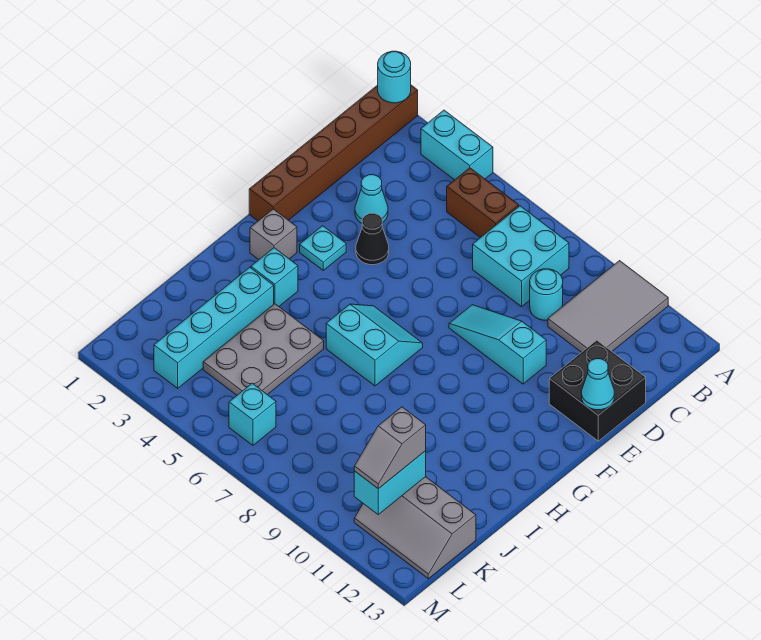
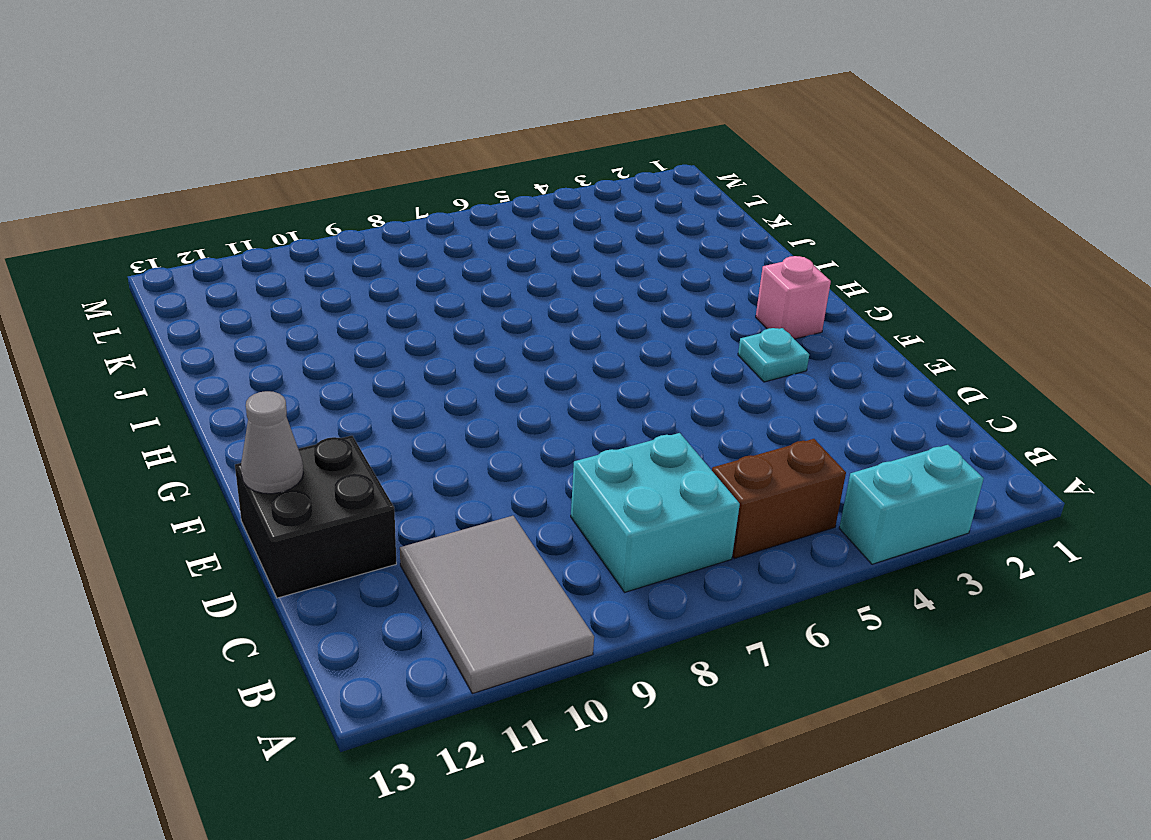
grey 1x1 cone [241,391,303,494] -> cyan 1x1 cone [582,359,614,410]
pink 1x1 brick [756,256,831,339] -> grey 1x1 brick [250,209,297,260]
none -> brown 1x6 brick [249,85,418,221]
none -> cyan 1x1 round brick [530,269,563,320]
none -> cyan 1x1 cone [355,175,388,223]

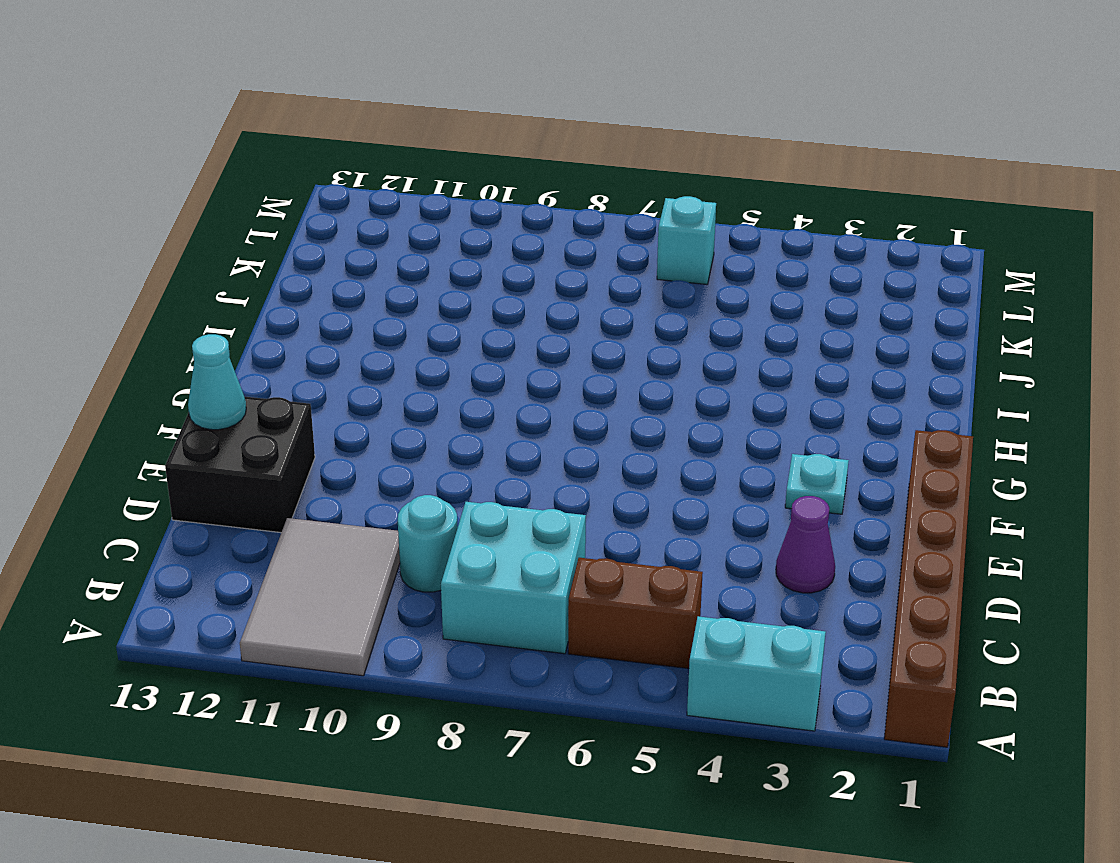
purple 1x1 cone [776,496,835,593] -> cyan 1x1 cone [355,175,388,223]
none -> black 1x1 cone [356,213,389,265]
none -> cyan 1x3 slope [449,305,546,384]
none -> grey 1x1 brick [250,209,297,260]

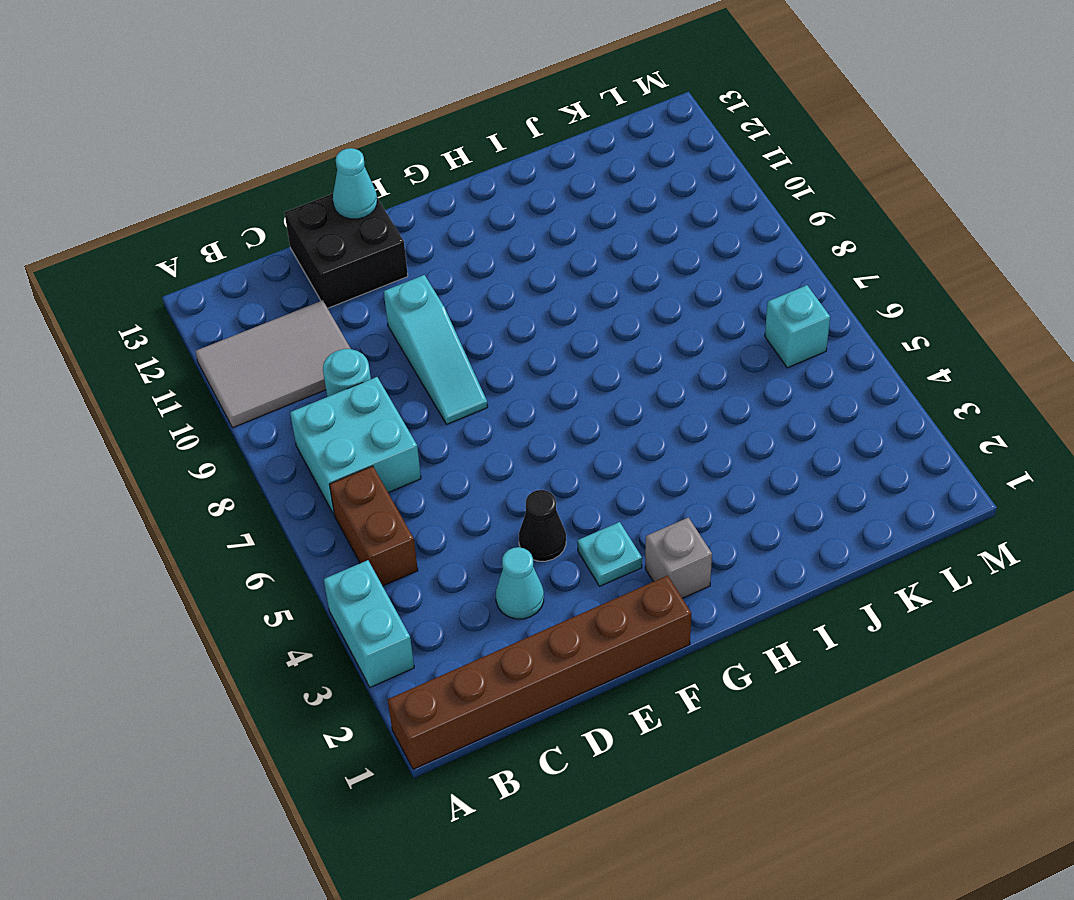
none -> cyan 2x2 slope [326,304,423,386]
none -> cyan 1x1 brick [251,248,298,306]
none -> cyan 1x4 brick [154,267,274,388]

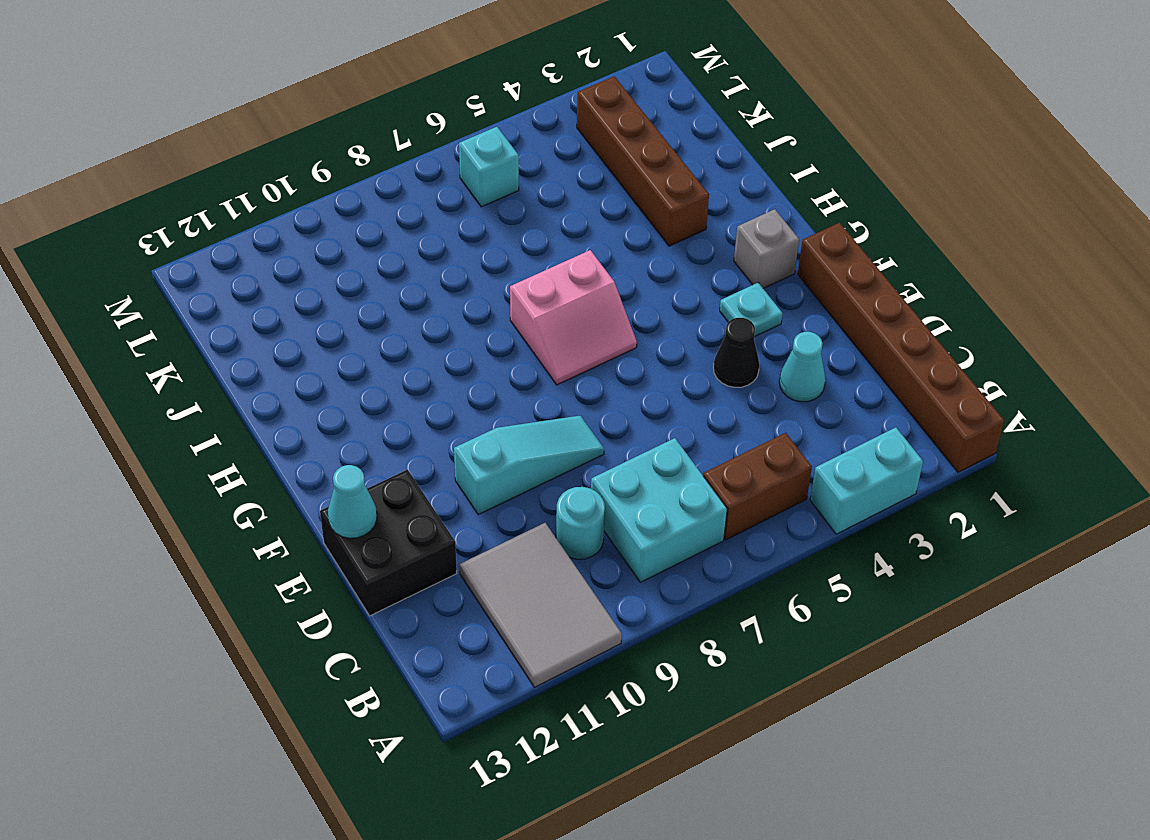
pink 2x2 slope [510,250,637,385] -> cyan 2x2 slope [326,304,423,386]
brown 1x4 brick [577,76,709,246] -> cyan 1x4 brick [154,267,274,388]
none -> cyan 1x1 brick [251,248,298,306]
none -> grey 2x3 plate [203,304,324,395]
none -> grey 2x3 slope [354,477,476,579]

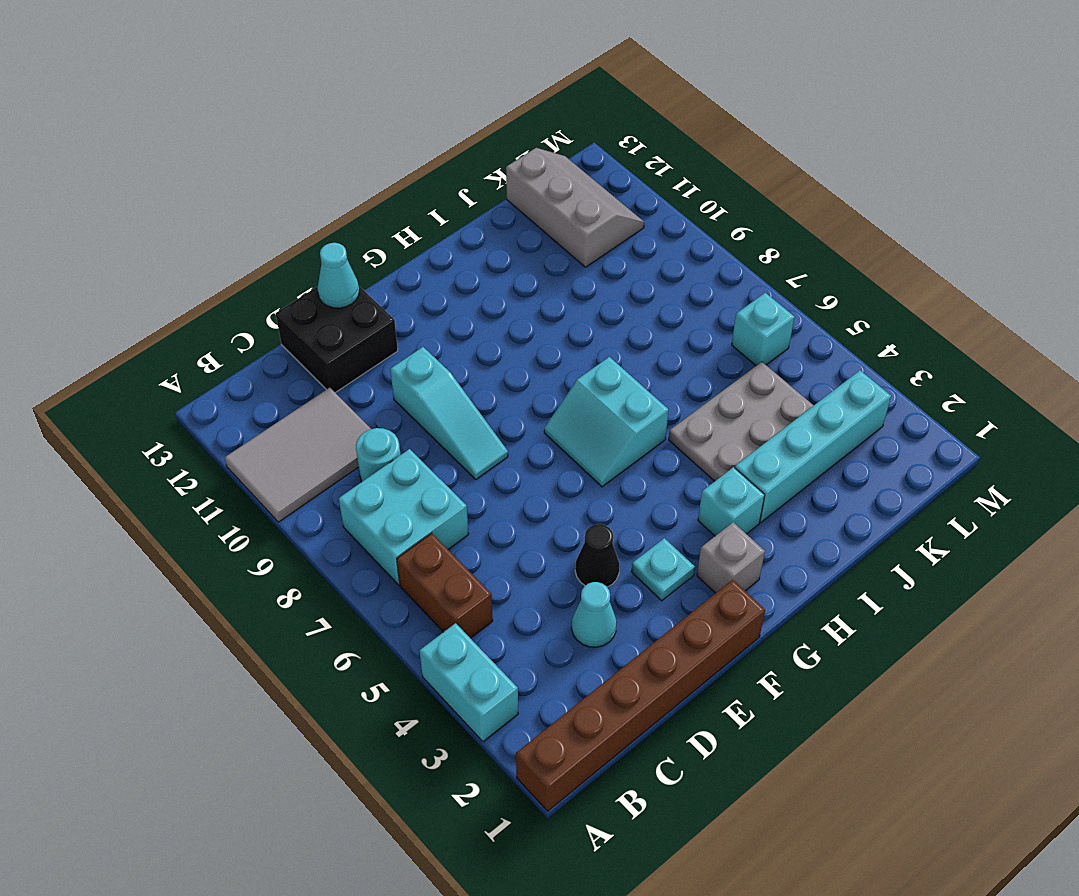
none -> cyan 1x1 round brick [378,51,411,103]
none -> cyan 1x2 brick [354,451,426,514]
none -> grey 1x2 slope [354,407,426,489]

